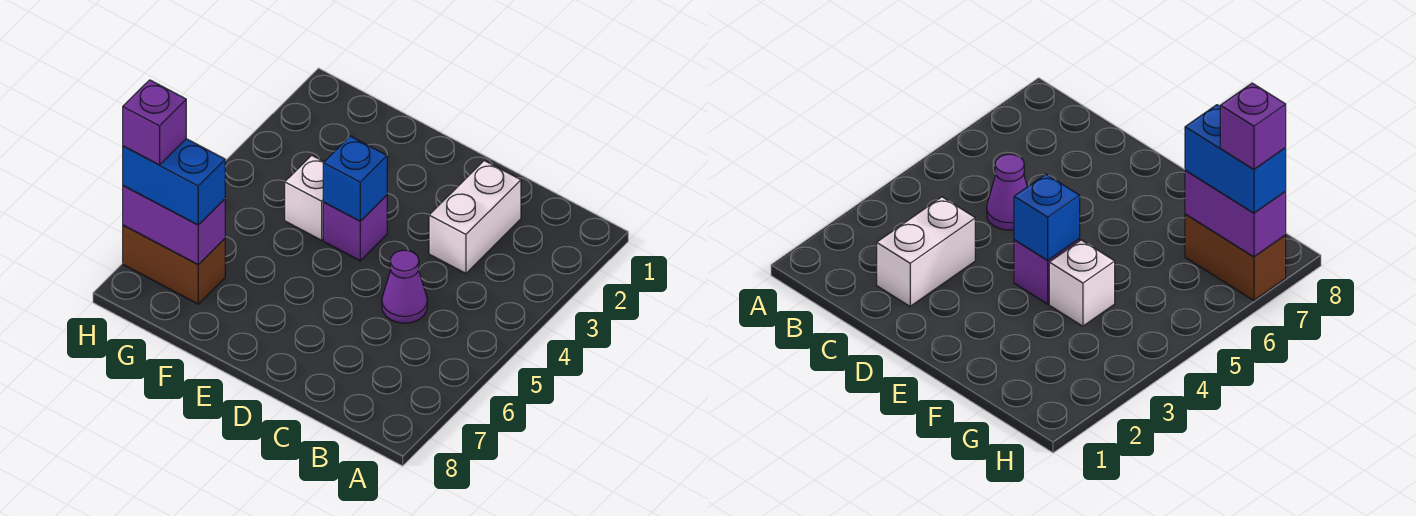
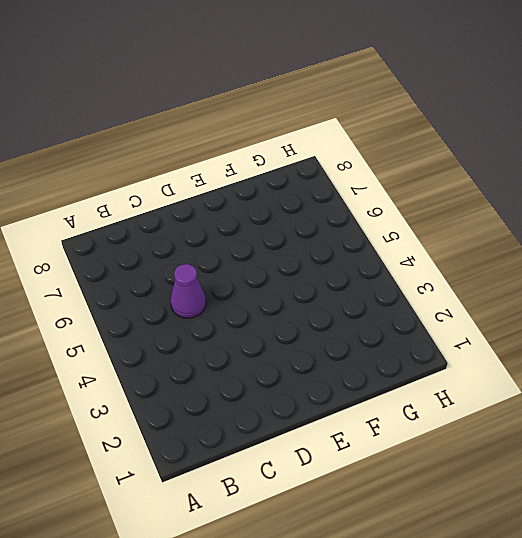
none -> white 1x2 brick [429,160,521,273]
none -> purple 1x1 brick [323,195,387,261]

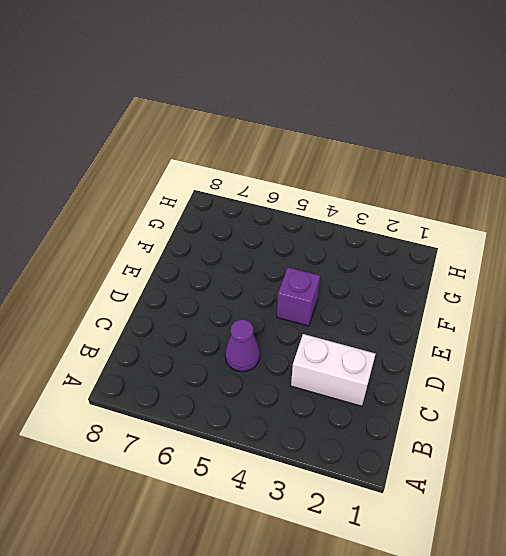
none -> white 1x1 brick [285,155,324,240]
none -> brown 1x2 brick [123,225,225,304]

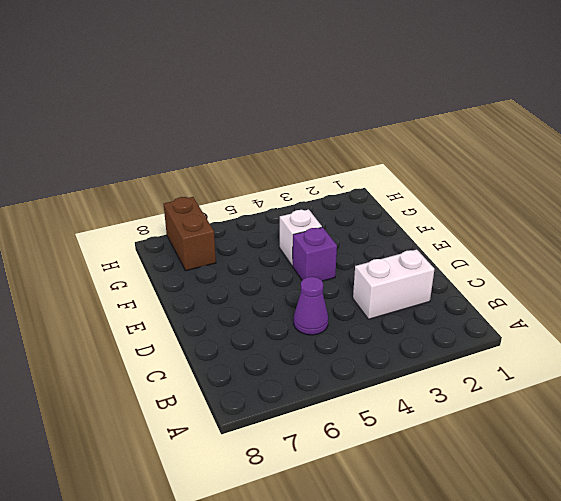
none -> blue 1x1 brick [323,136,387,221]
none -> purple 1x2 brick [123,186,225,265]

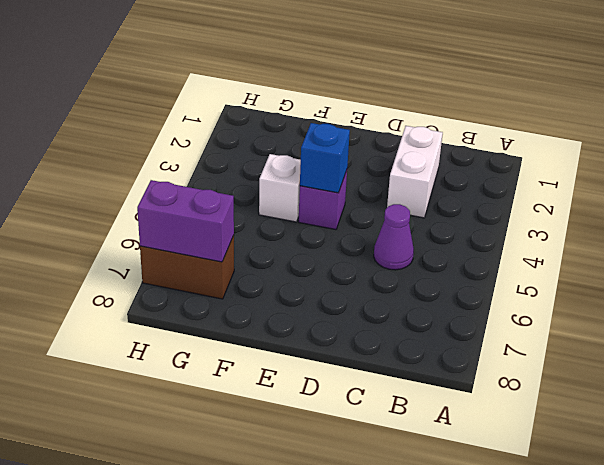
none -> blue 1x2 brick [123,139,225,225]
none -> purple 1x1 brick [123,80,186,165]

